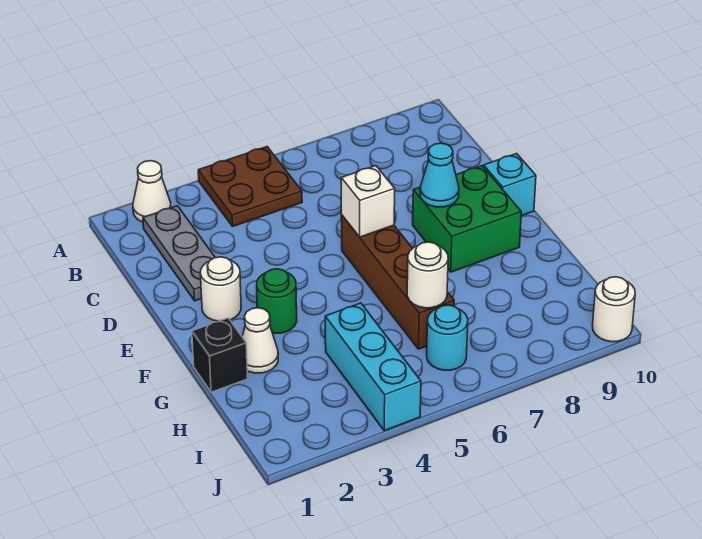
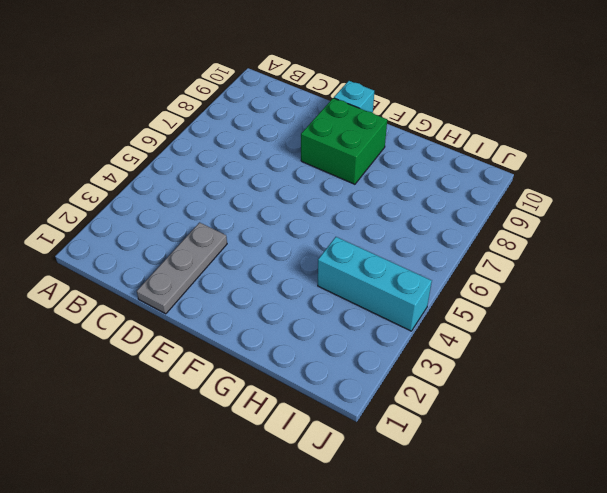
grey 1x3 plate [137,223,227,314] -> grey 1x3 plate turned to [143,206,215,301]
none -> white 1x1 cone [133,161,171,222]
none -> brown 2x2 plate [198,147,302,226]
none -> white 1x1 round brick [200,257,241,321]

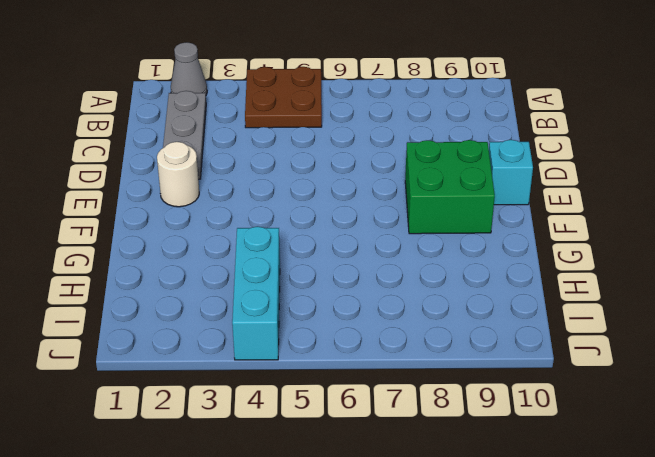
grey 1x1 cone [171,42,207,95] -> white 1x1 cone [133,161,171,222]
none -> brown 1x4 brick [341,215,454,349]
none -> green 1x1 round brick [257,269,297,333]
none -> black 1x1 brick [192,318,248,392]

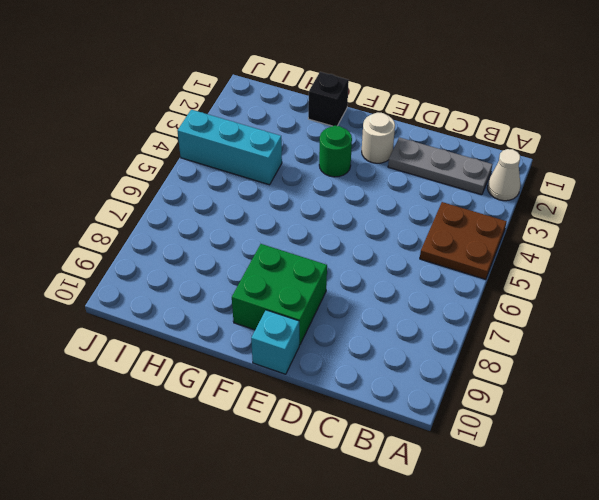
none -> brown 1x4 brick [341,215,454,349]
none -> white 1x1 cone [242,308,278,373]
none -> cyan 1x1 round brick [427,305,468,370]

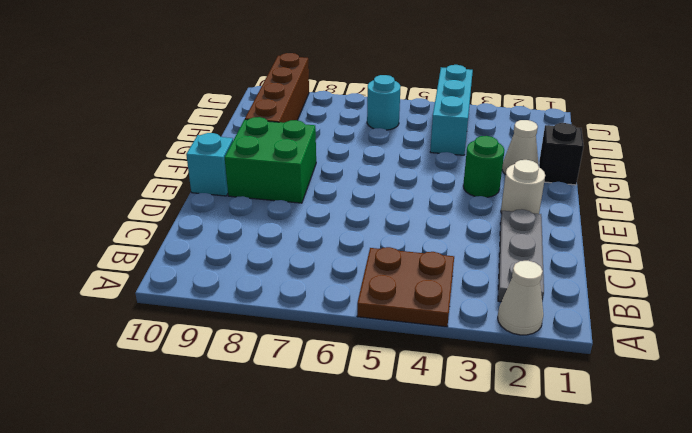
brown 1x4 brick [245,53,309,123] -> brown 1x4 brick moved to [341,215,454,349]
none -> white 1x1 round brick [593,277,635,342]
none -> white 1x1 brick [341,166,395,237]
none -> cyan 1x1 cone [420,143,459,207]

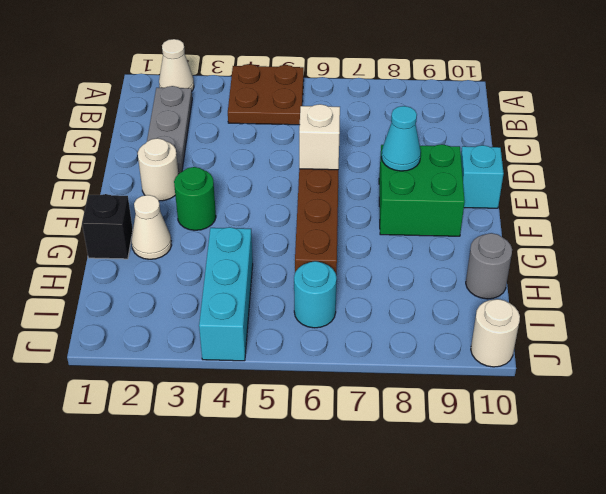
grey 1x1 round brick [466,233,512,299] -> none
none -> white 1x1 round brick [407,242,448,308]

